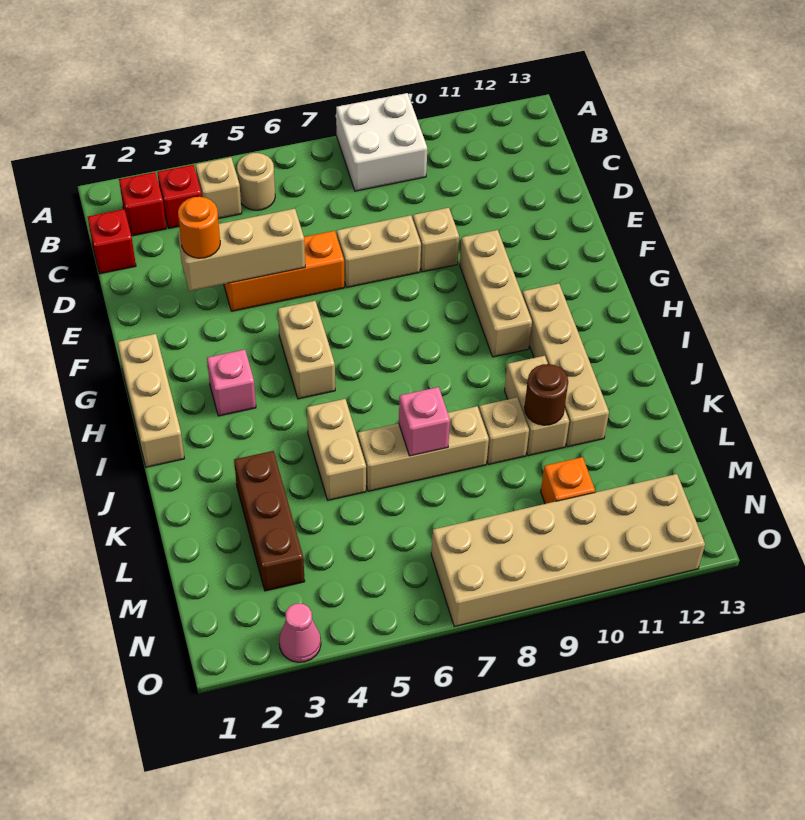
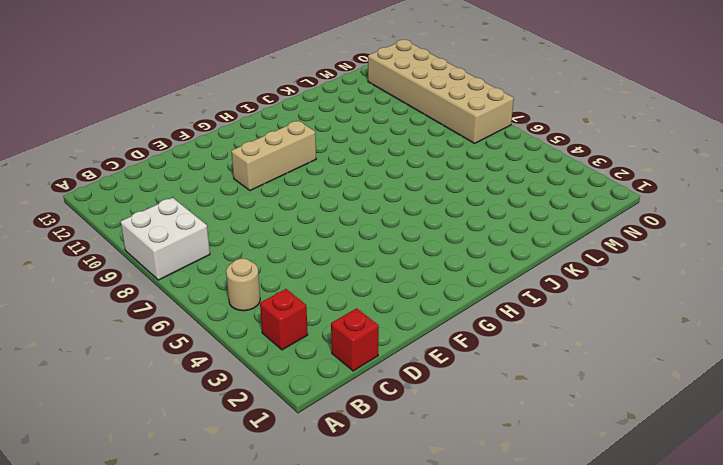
none -> red 1x1 brick [119,172,166,236]
none -> tan 1x1 brick [195,157,242,219]
none -> orange 1x3 brick [224,231,344,311]

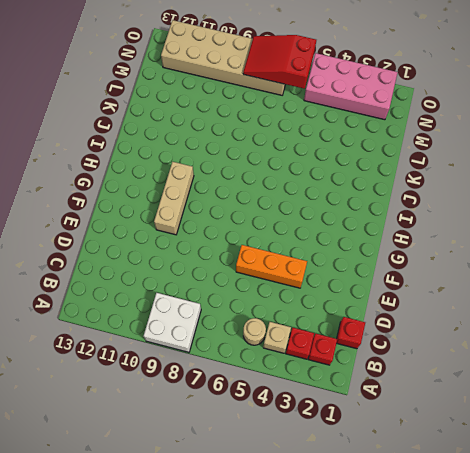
pink 2x4 brick [304,53,398,120] -> pink 1x1 cone [279,603,321,662]
red 2x3 slope [243,35,316,89] -> none
none -> tan 1x2 brick [337,215,421,288]
none -> tan 1x1 brick [413,208,459,272]
none -> tan 1x3 brick [118,334,185,467]

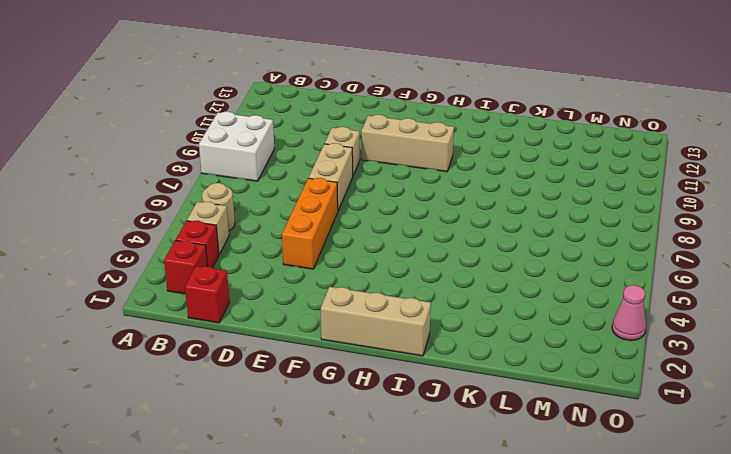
none -> tan 1x2 brick [278,301,335,399]
none -> pink 1x1 brick [207,350,256,416]
none -> tan 1x4 brick [522,283,609,447]

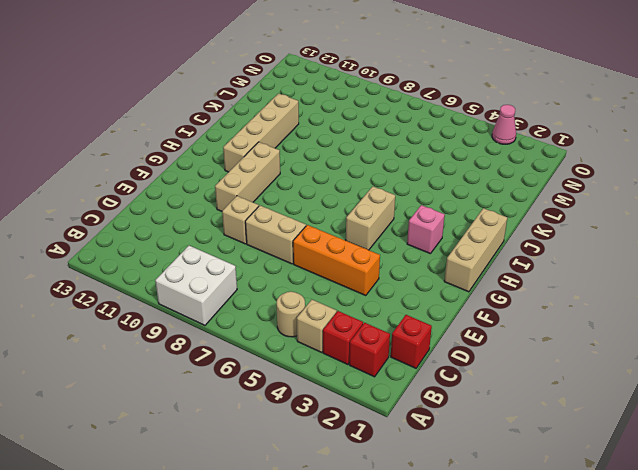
none -> tan 1x2 brick [307,399,366,500]
none -> tan 1x2 brick [505,356,569,456]
none -> brown 1x3 brick [234,451,305,591]

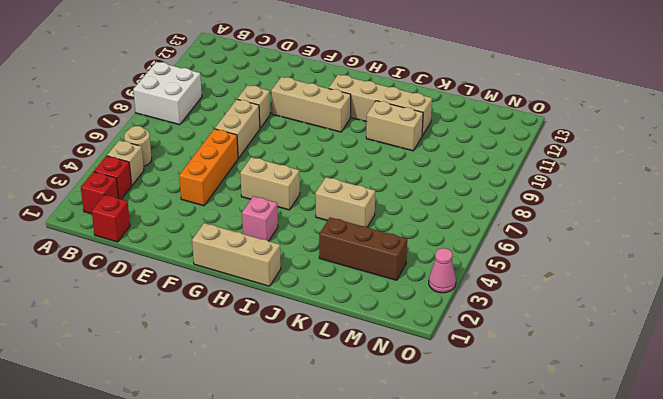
none -> tan 1x3 brick [358,406,489,491]
none -> tan 1x1 brick [479,398,529,464]
none -> orange 1x1 brick [541,457,595,504]

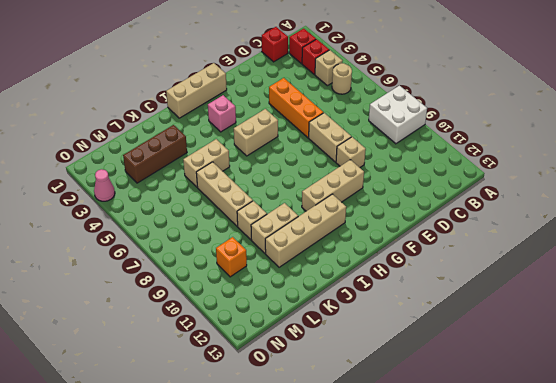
none -> tan 2x6 brick [431,474,705,626]
none -> tan 1x3 brick [178,209,305,291]
none -> pink 1x1 brick [399,387,450,456]

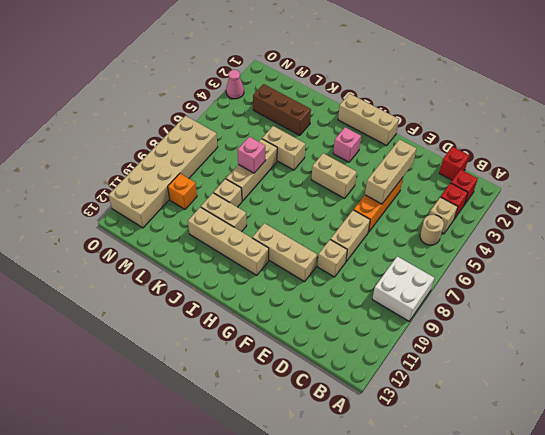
none -> brown 1x1 round brick [524,364,568,425]
none -> orange 1x1 round brick [178,197,220,258]

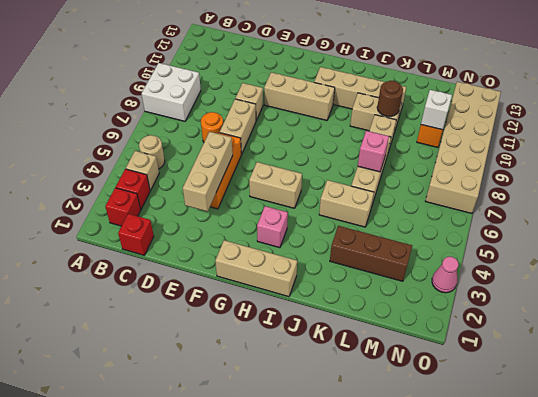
orange 1x1 round brick [201,112,223,142] -> orange 1x1 round brick moved to [178,197,220,258]
white 1x1 brick [421,90,452,130] -> none

